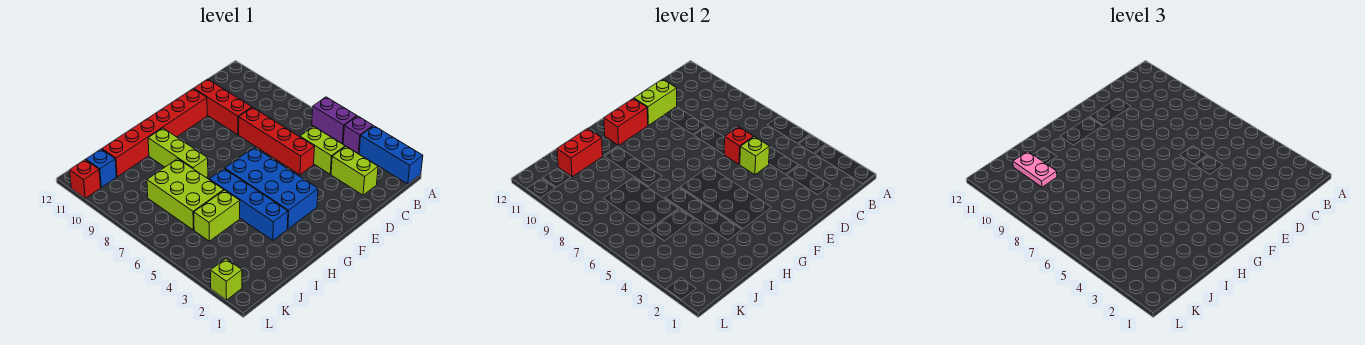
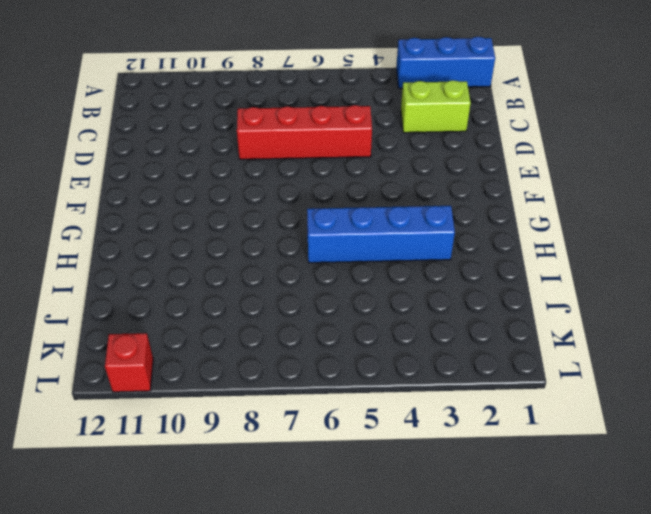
none -> purple 1x1 brick [343,116,373,153]
none -> purple 1x2 brick [312,97,357,143]
none -> lime 1x2 brick [300,126,345,174]

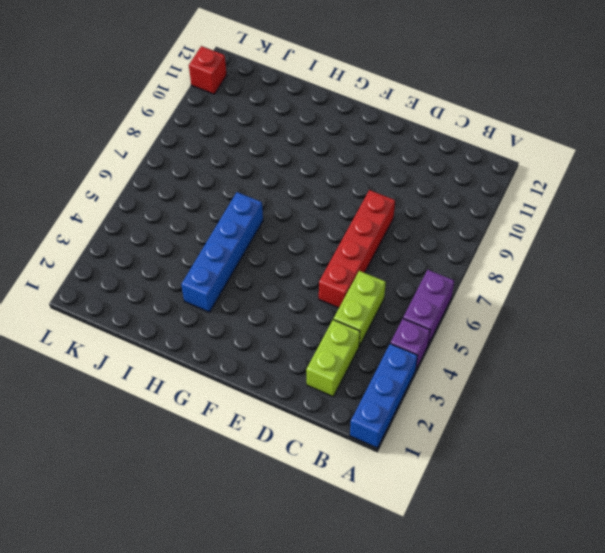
none -> red 1x3 brick [194,79,252,135]
none -> red 1x6 brick [102,89,207,177]
none -> blue 2x4 brick [225,147,318,229]

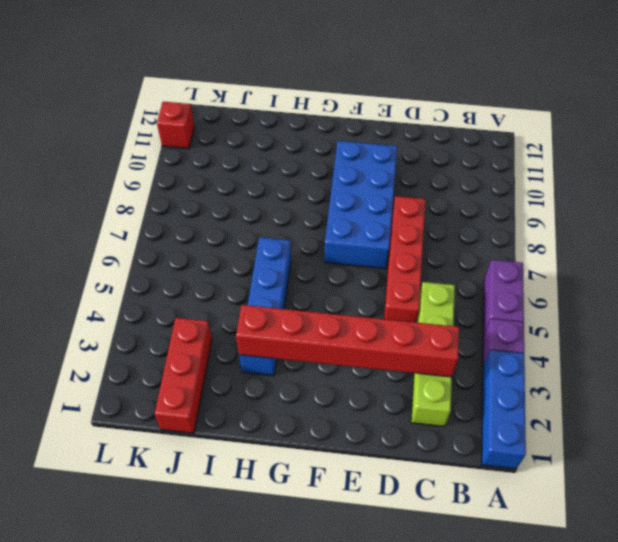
red 1x6 brick [236,305,459,377] -> red 1x6 brick moved to [102,89,207,177]
blue 2x4 brick [324,141,397,269] -> blue 2x4 brick moved to [225,147,318,229]
red 1x3 brick [155,318,212,433] -> red 1x3 brick moved to [194,79,252,135]
none -> lime 1x3 brick [148,128,208,177]
none -> lime 1x2 brick [194,190,240,241]
none -> lime 2x3 brick [147,159,224,230]

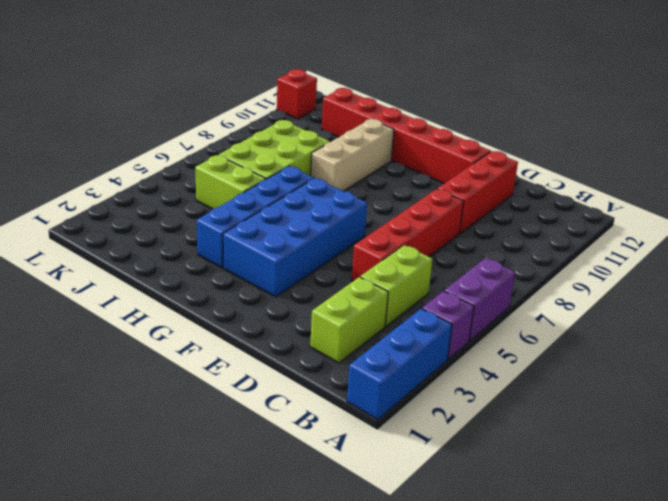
tan 1x3 brick [311,119,394,191] -> lime 1x3 brick [148,128,208,177]
none -> blue 1x1 brick [86,149,116,187]
none -> lime 1x1 brick [210,259,242,300]
none -> lime 1x1 brick [740,137,770,175]

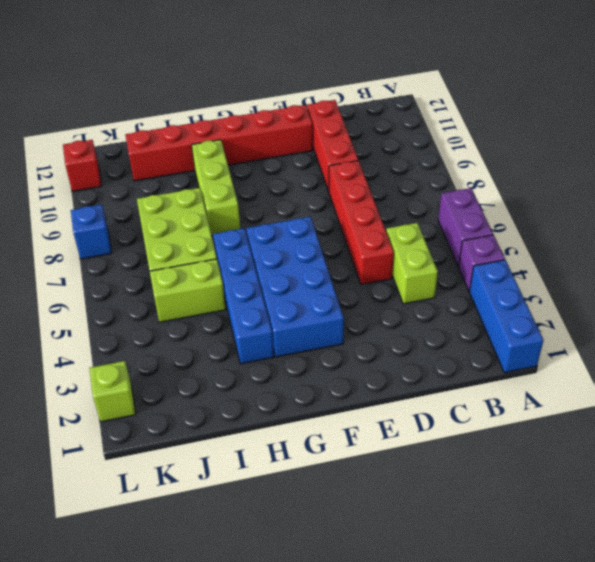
blue 1x1 brick [71,205,111,259] -> blue 1x1 brick moved to [86,149,116,187]
none -> lime 1x2 brick [331,147,378,195]
none -> lime 1x1 brick [740,137,770,175]
none -> red 1x1 brick [724,127,754,164]

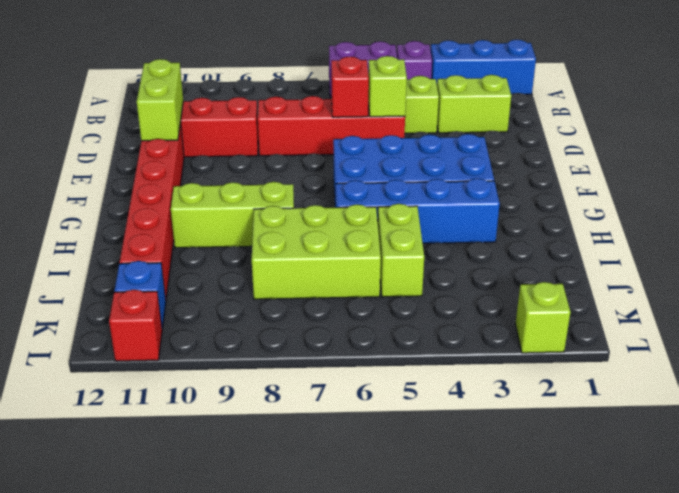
none -> red 1x2 brick [604,98,648,146]
none -> red 1x2 brick [557,128,603,177]
none -> pink 1x2 plate [1013,151,1057,187]

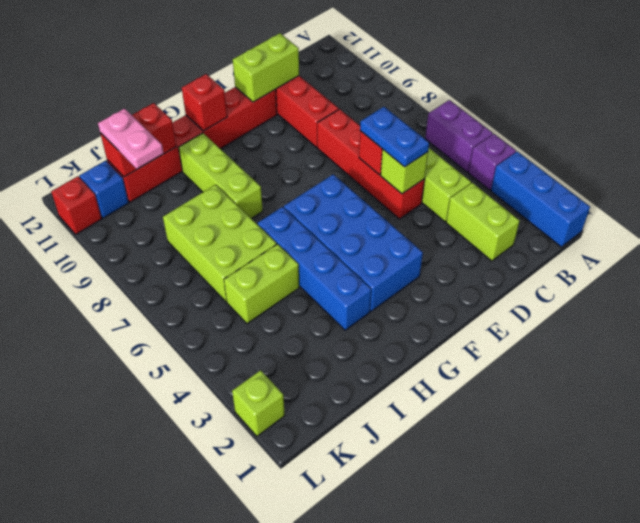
blue 1x2 plate [360,107,429,167] -> none
red 1x1 brick [182,74,227,131] -> red 1x2 brick [604,98,648,146]

